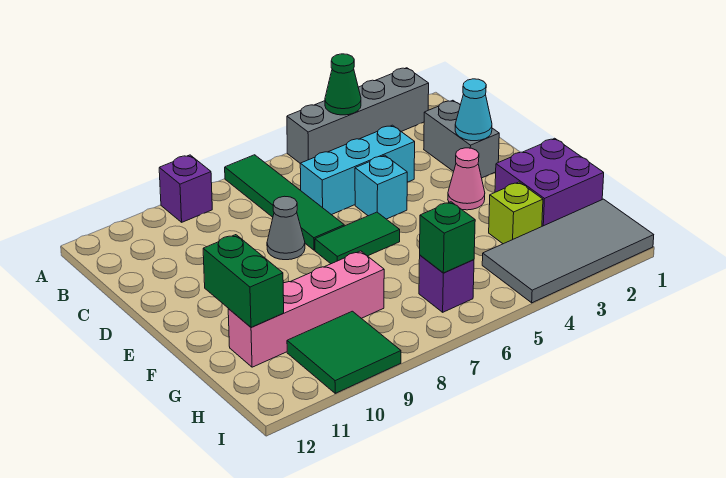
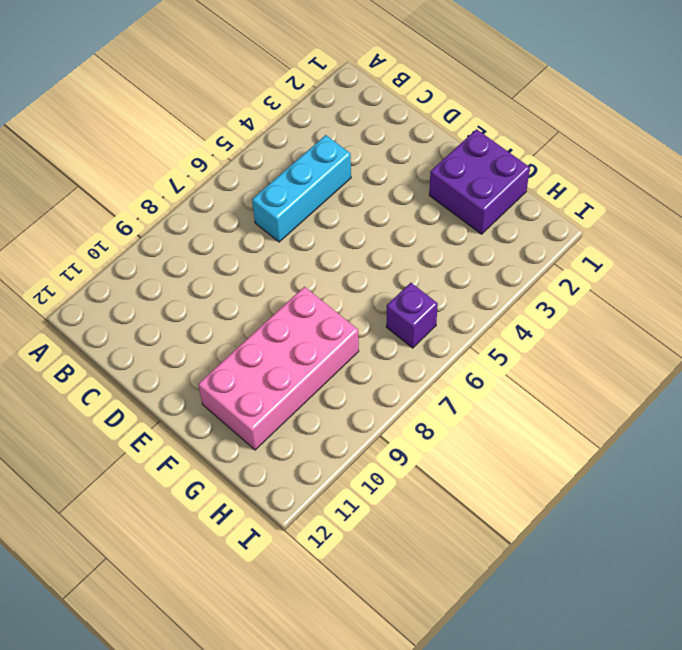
pink 2x4 brick [198,287,359,450] -> pink 1x4 brick [228,251,384,367]
none -> grey 1x4 brick [287,68,429,163]
none -> green 1x4 tile [225,155,344,250]
none -> purple 1x1 brick [159,155,212,222]

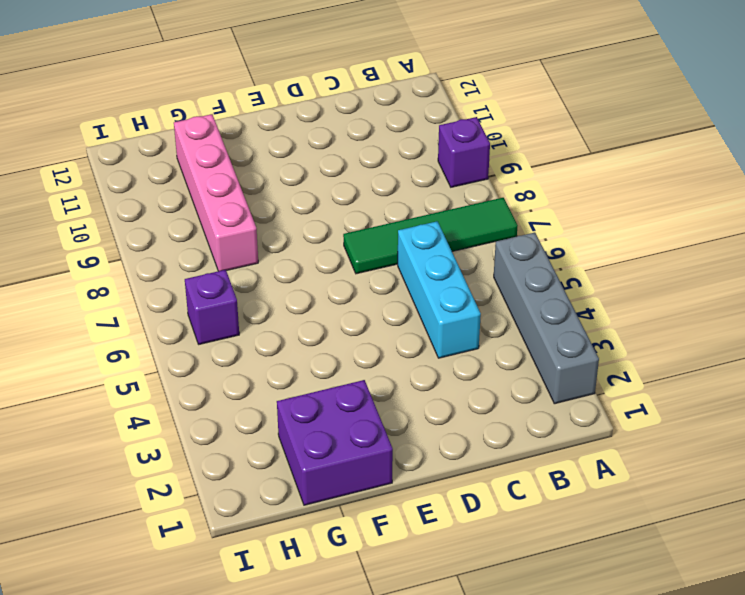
none -> grey 1x2 brick [424,100,499,178]
none -> cyan 1x1 brick [355,155,407,219]
none -> grey 1x1 cone [267,196,305,260]

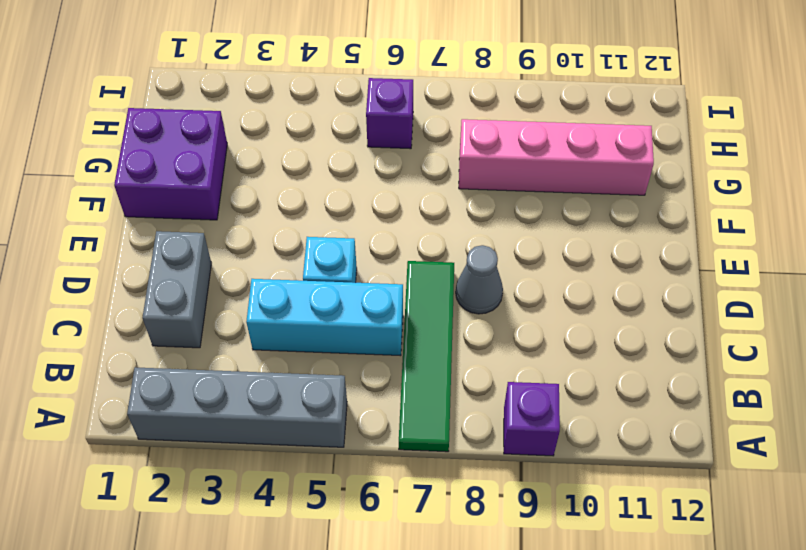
none -> pink 1x1 cone [448,148,485,210]
none -> green 1x2 tile [315,212,400,264]
none -> lime 1x1 brick [489,182,543,244]

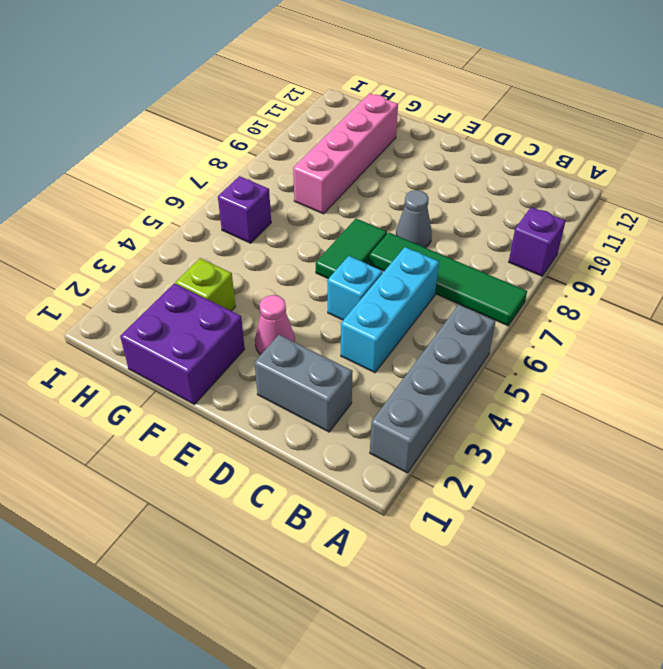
none -> grey 2x4 tile [482,199,654,303]
none -> green 2x2 tile [287,311,401,393]
none -> green 1x1 cone [325,54,361,115]

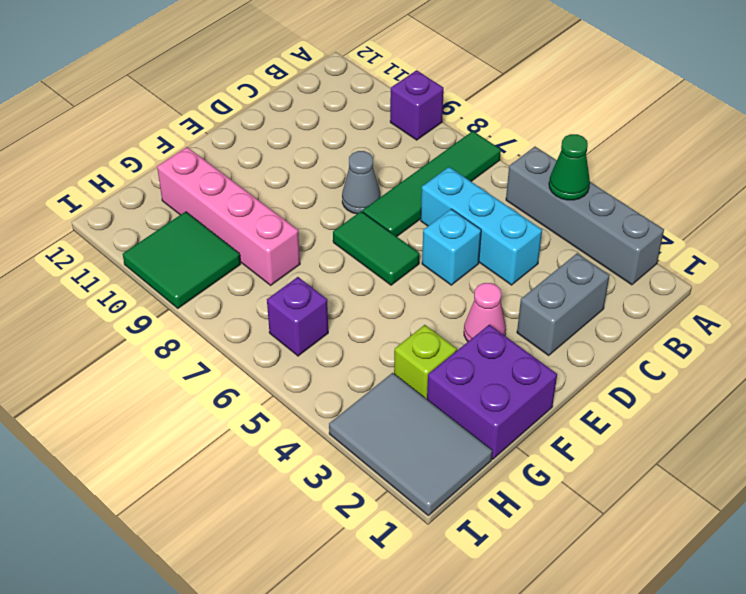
grey 2x3 tile [329,373,492,516] -> grey 2x4 tile [482,199,654,303]
none -> cyan 1x1 cone [455,79,492,141]
none -> green 1x2 brick [203,235,284,327]
none -> green 1x1 brick [420,202,475,273]

